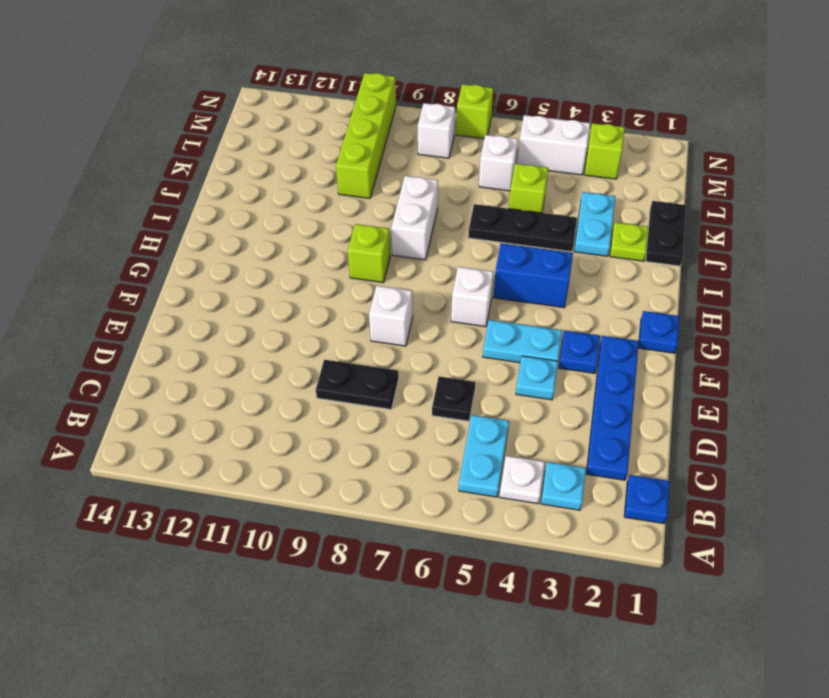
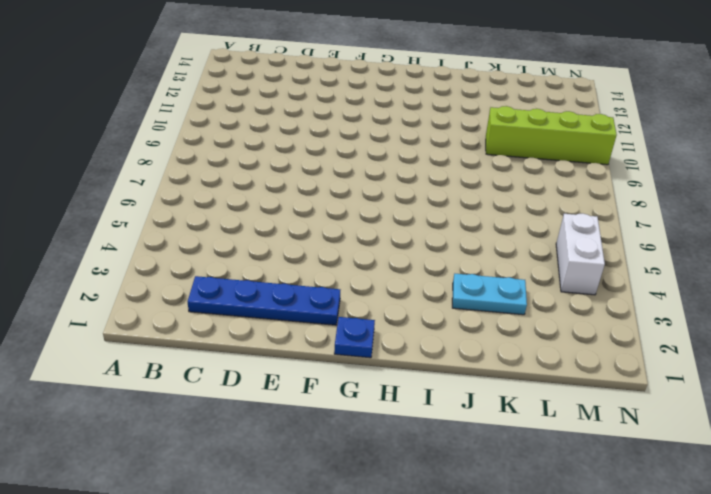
none -> blue 1x1 plate [624,475,669,524]
none -> cyan 1x1 plate [541,462,586,510]
none -> white 1x1 plate [500,456,545,504]

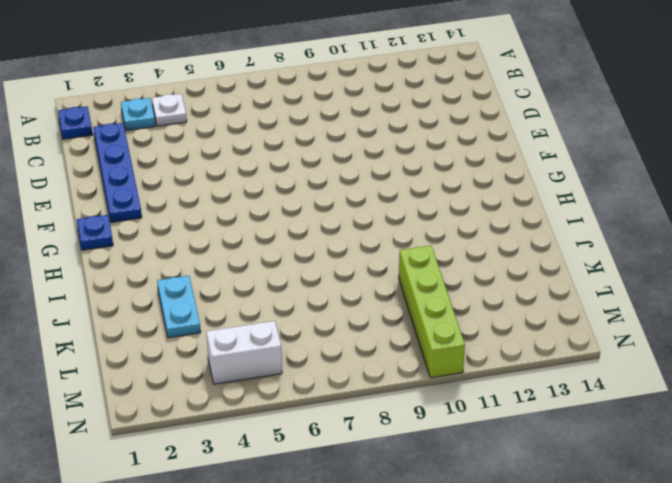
none -> cyan 1x2 plate [459,415,509,497]
none -> black 1x1 plate [432,376,475,421]
none -> black 1x2 plate [316,360,399,409]

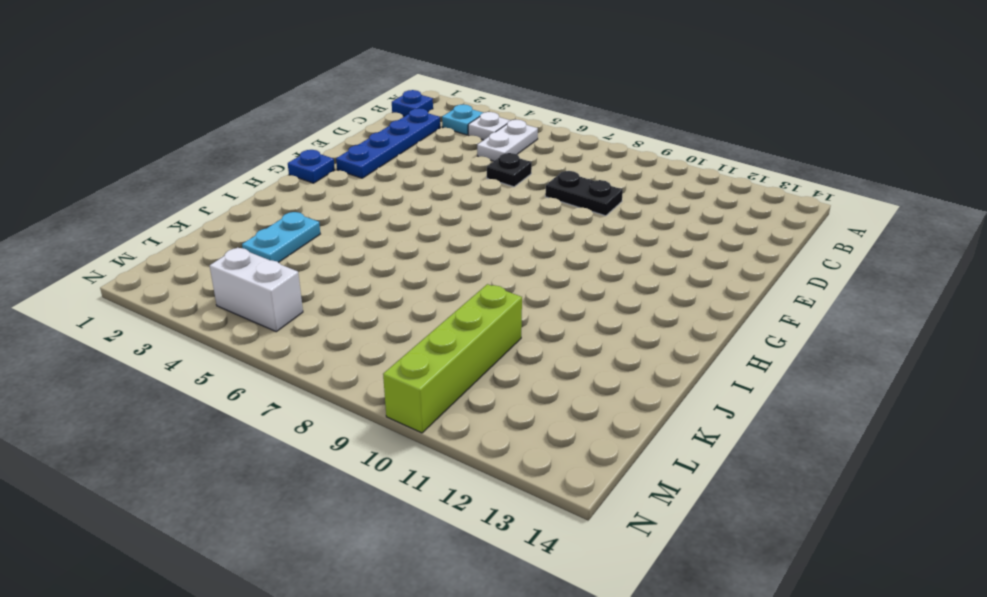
white 1x2 plate [477,120,538,161] -> cyan 1x2 plate [459,415,509,497]
none -> cyan 1x1 plate [516,356,558,400]
none -> blue 1x1 plate [559,330,600,373]
none -> cyan 1x2 plate [483,320,562,363]

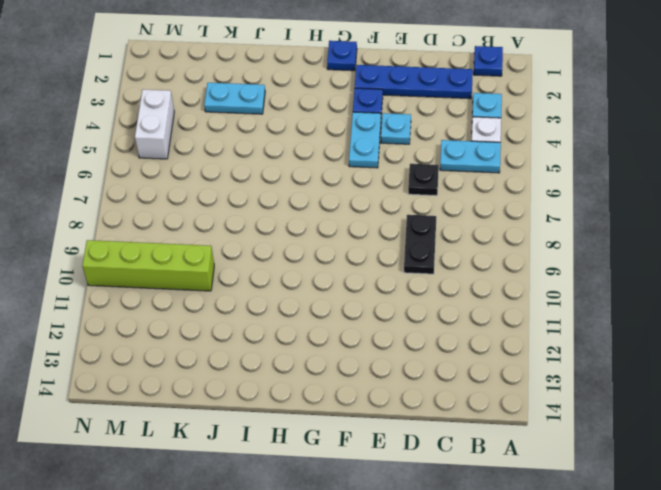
none -> white 1x1 brick [369,286,413,346]
none -> white 1x1 brick [451,267,493,327]
none -> blue 1x2 brick [493,243,573,308]

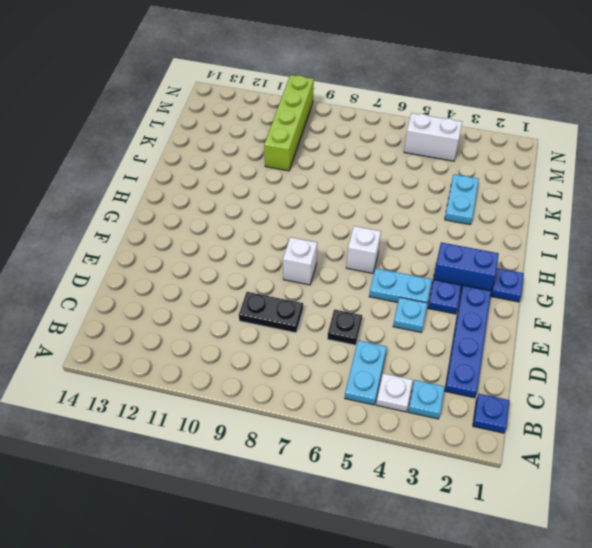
blue 1x2 brick [433,242,499,291] -> blue 1x2 brick moved to [493,243,573,308]
none -> lime 1x1 brick [348,224,390,283]
none -> white 1x2 brick [391,176,438,260]
none -> black 1x2 plate [646,201,686,266]

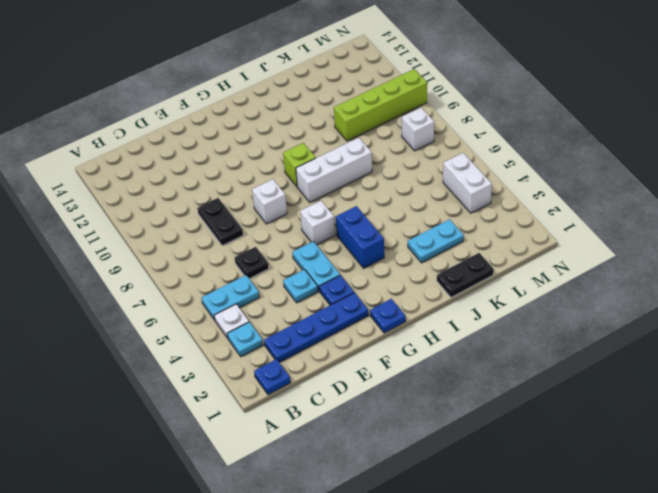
white 1x3 brick [296,137,372,202] -> white 1x2 brick [391,176,438,260]
none -> lime 1x1 plate [610,222,648,261]
none -> black 1x3 plate [468,204,577,252]
none -> lime 1x1 brick [509,164,548,213]

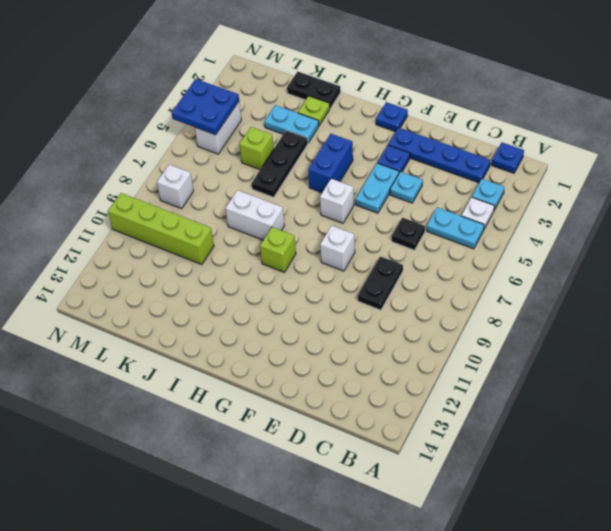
blue 2x2 plate [172,79,239,135] -> none
none -> white 1x1 brick [479,135,518,191]
none -> lime 1x1 brick [584,123,625,179]
none -> lime 1x1 brick [456,84,493,139]

